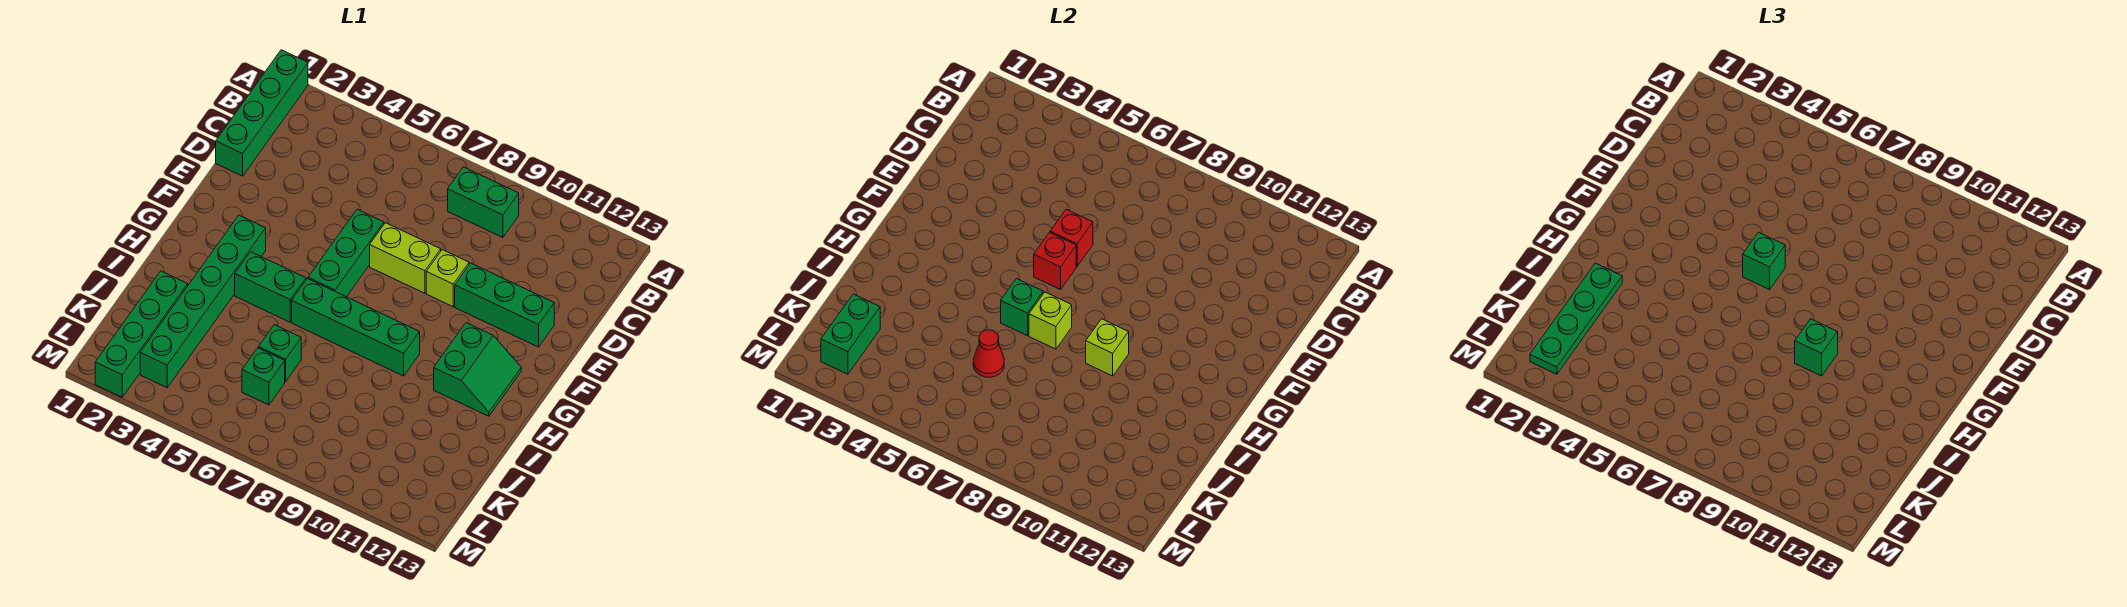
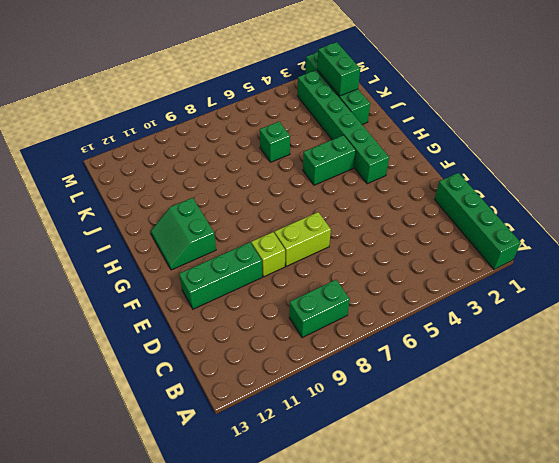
none -> green 1x3 brick [308,209,384,297]
none -> green 1x4 brick [292,279,420,376]
none -> green 1x1 brick [242,348,285,405]

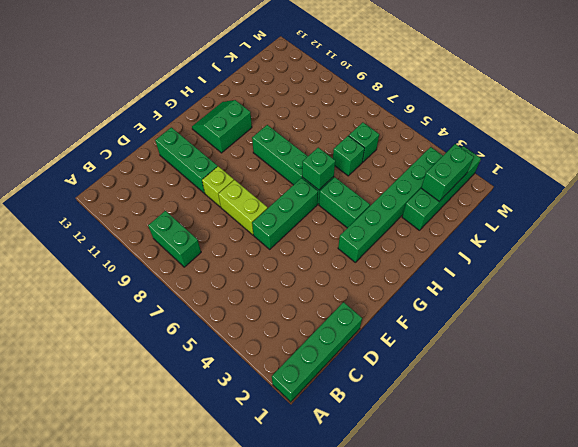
none -> red 1x1 brick [1050,209,1093,266]
none -> red 1x1 brick [1034,232,1076,290]
none -> lime 1x1 brick [1029,292,1072,349]

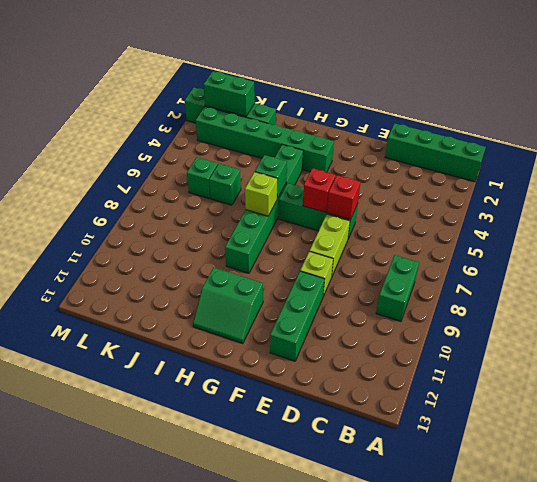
none -> lime 1x1 brick [1086,319,1129,376]
none -> red 1x1 cone [973,330,1004,377]
none -> green 1x1 brick [1743,232,1785,290]

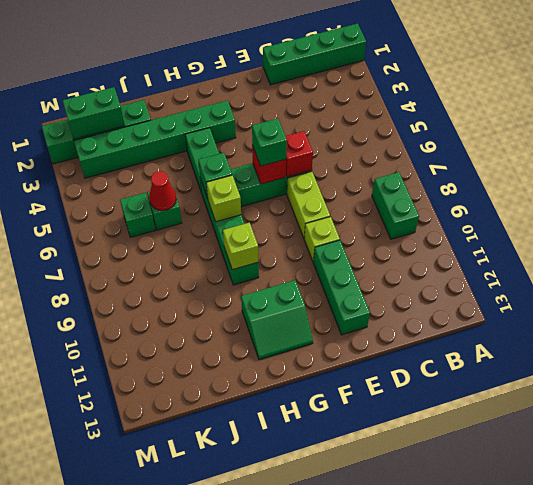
none -> green 1x1 brick [1795,319,1838,376]
none -> green 1x4 plate [1530,263,1622,374]

